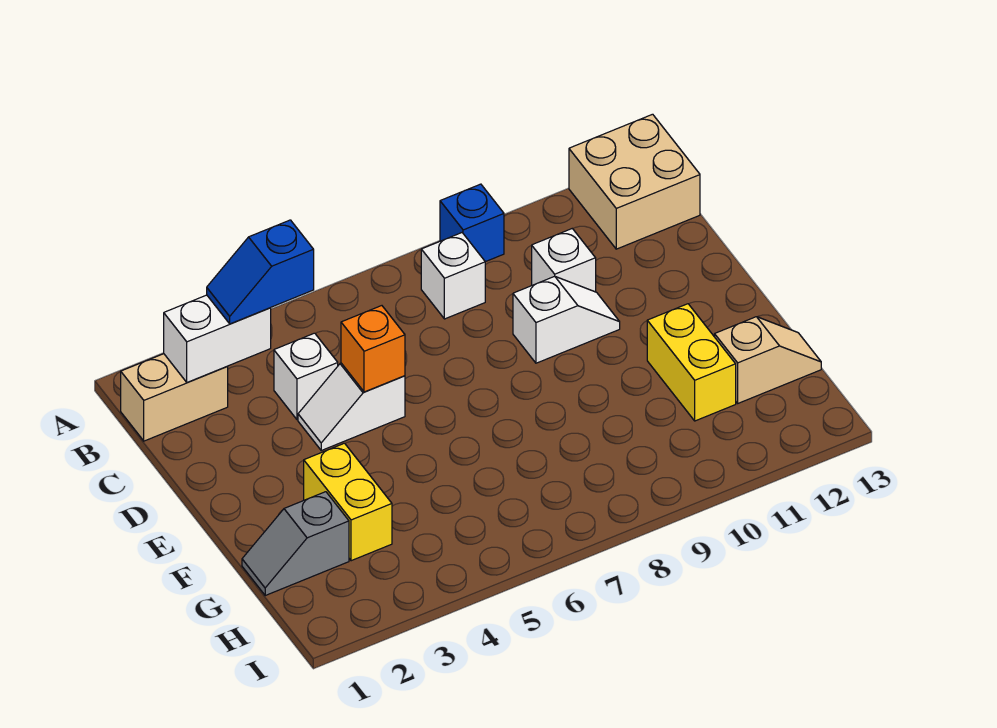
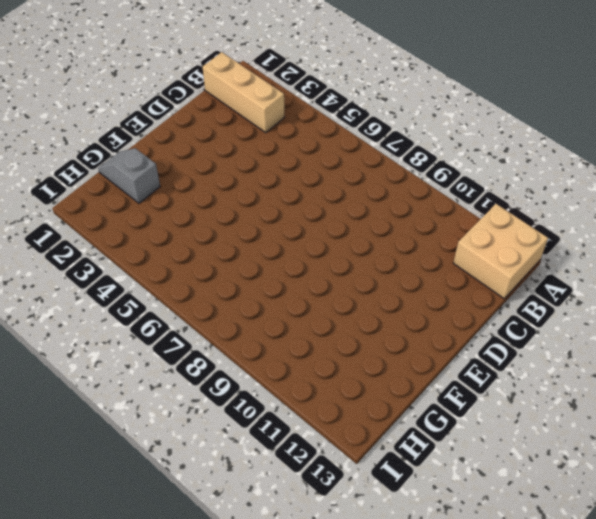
tan 1x3 brick [203,52,284,133] -> tan 1x2 brick [121,354,228,441]
none -> blue 1x1 brick [440,184,504,262]
none -> white 1x1 brick [421,233,485,319]
none -> white 1x1 brick [274,333,338,420]

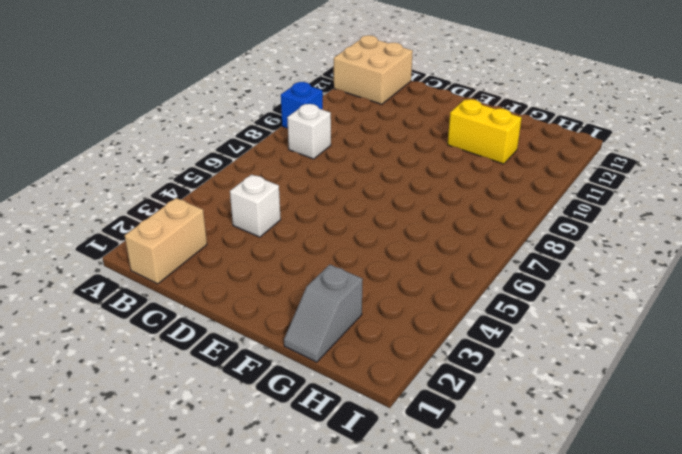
none -> white 1x1 brick [532,229,596,292]
none -> white 1x2 slope [298,363,405,450]
none -> white 1x2 slope [513,276,620,363]

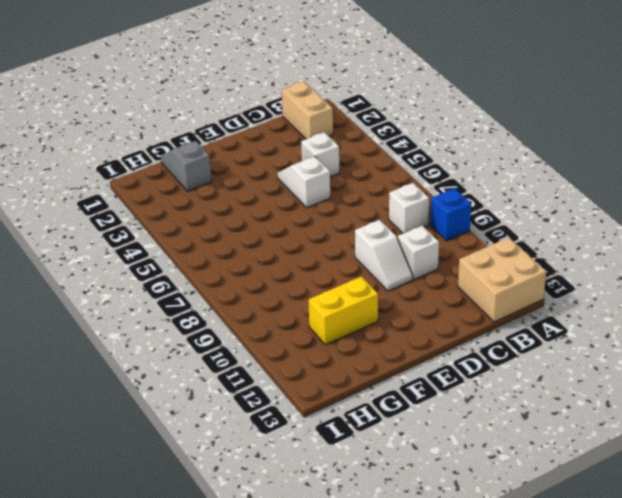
none -> yellow 1x2 brick [304,443,392,561]
none -> tan 1x2 slope [715,317,821,403]
none -> white 1x2 brick [164,295,271,383]

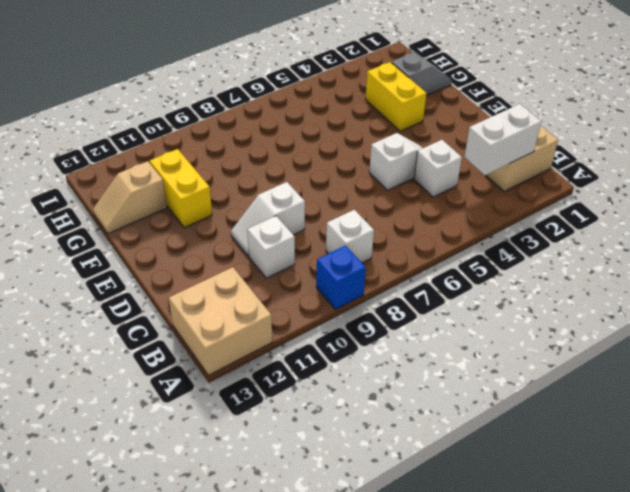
none -> orange 1x1 brick [341,306,405,392]
none -> blue 1x2 slope [207,220,314,324]

